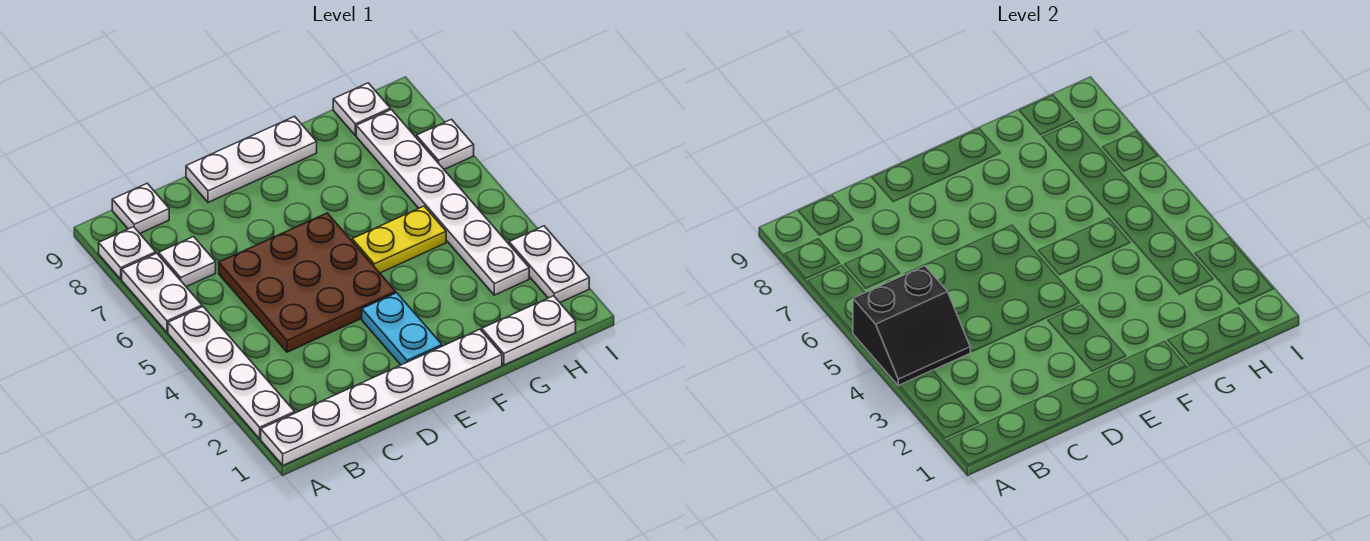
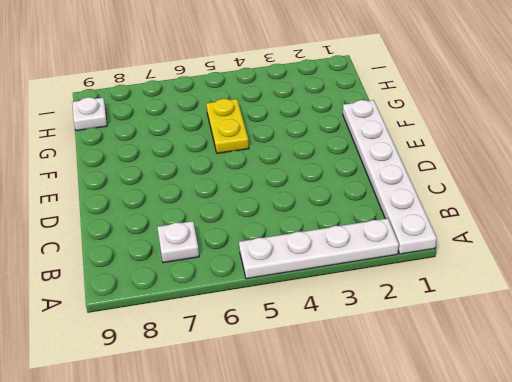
none -> white 1x2 plate [122,253,202,332]
none -> white 1x1 plate [99,227,156,279]
none -> white 1x1 plate [112,183,169,233]

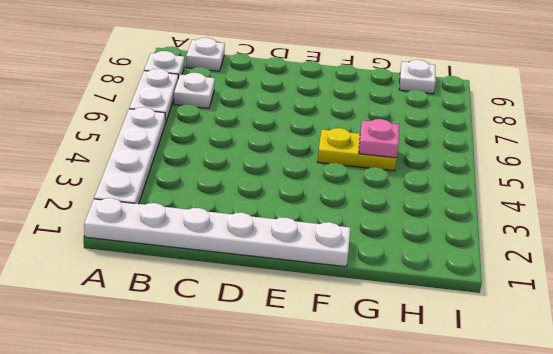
pink 1x1 plate [359,119,399,158] -> none
none -> brown 3x3 plate [219,213,396,352]
none -> white 1x3 plate [186,116,317,202]
none -> cyan 1x2 plate [362,293,442,365]

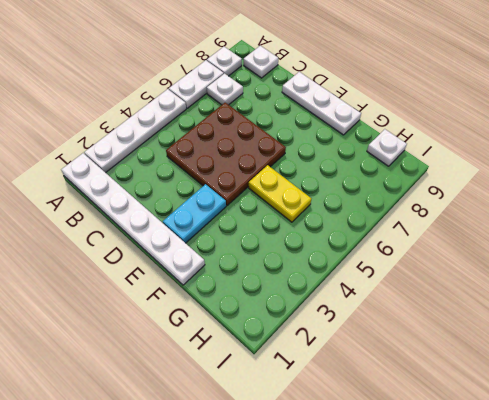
none -> white 1x2 plate [482,296,576,365]
none -> white 1x6 plate [356,110,529,295]
none -> white 1x2 plate [509,226,589,302]

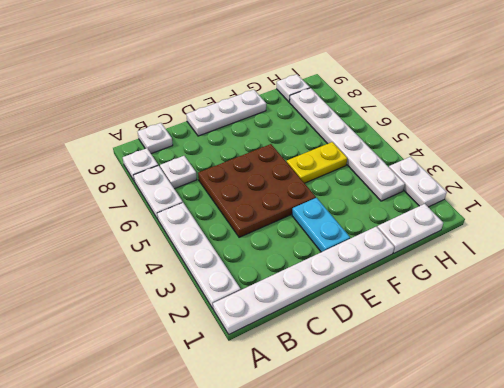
none -> white 1x1 plate [416,119,474,169]
none -> black 2x2 slope [853,266,970,386]

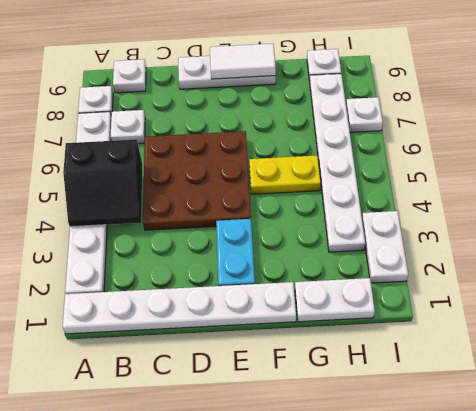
white 1x2 tile [210,44,276,79] -> none

